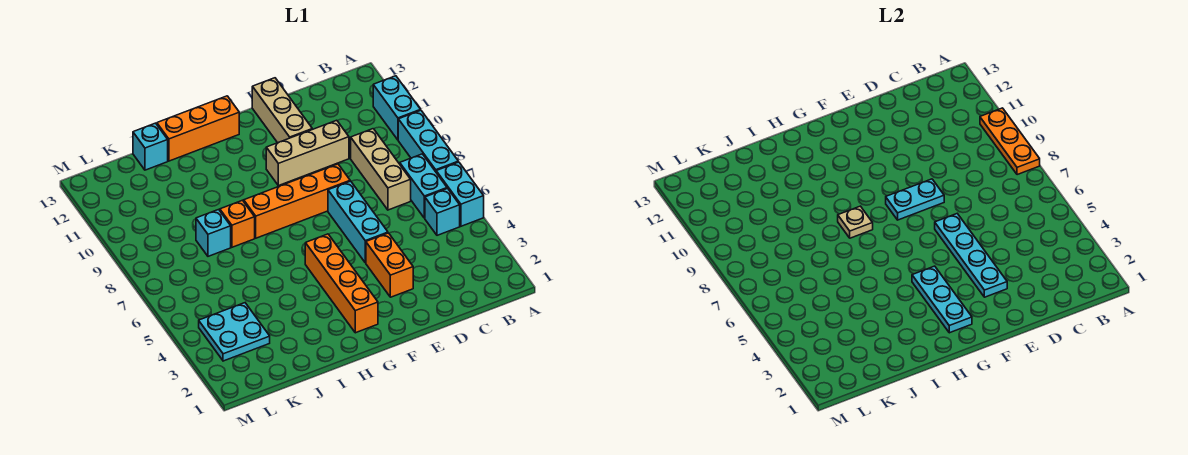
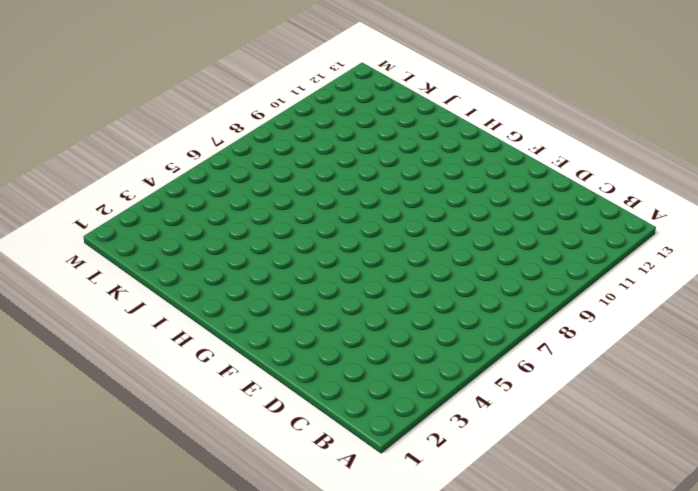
none -> cyan 1x2 brick [436,162,484,226]
none -> cyan 1x3 brick [398,110,458,172]
none -> cyan 1x2 brick [373,76,420,140]

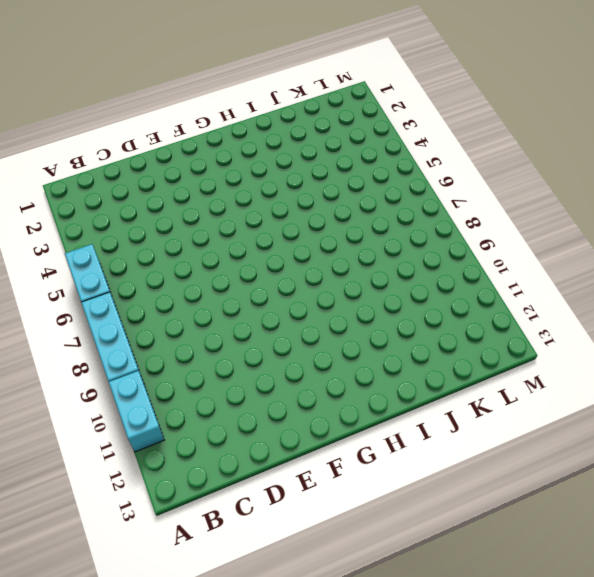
none -> cyan 1x1 brick [425,189,460,235]
none -> cyan 1x2 brick [400,154,447,218]
none -> tan 1x3 brick [351,129,411,210]

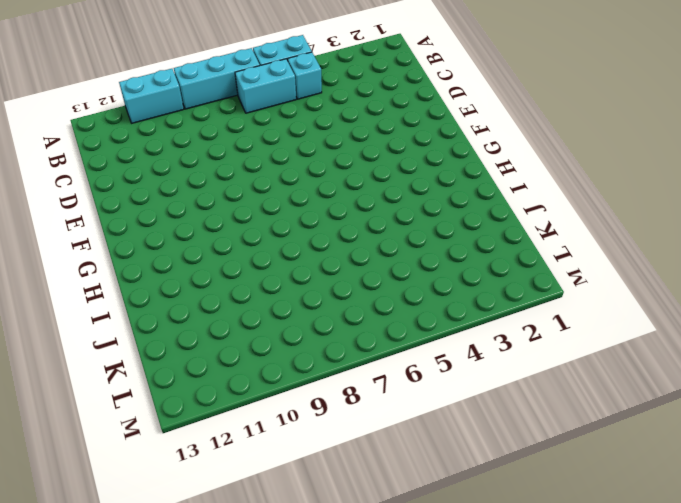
none -> tan 1x3 brick [351,129,411,210]
none -> tan 1x3 brick [266,120,349,186]
none -> orange 1x2 brick [366,233,413,297]

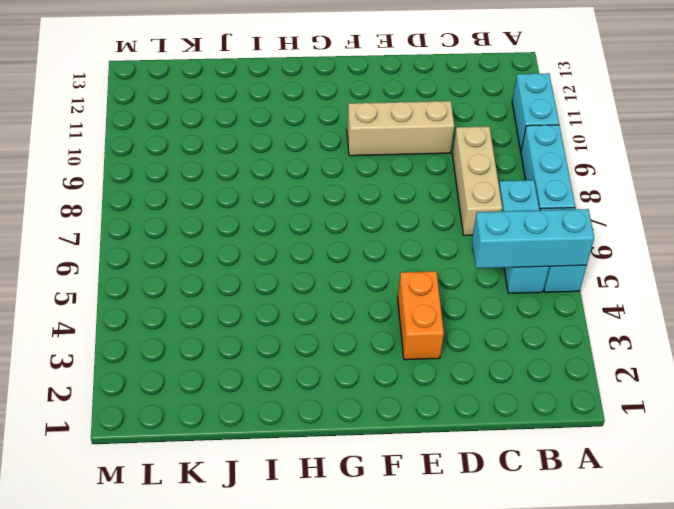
cyan 1x3 brick [472,209,594,268] -> cyan 1x3 brick turned to [328,181,388,263]
none -> orange 1x4 brick [244,164,350,238]
none -> tan 1x3 brick [252,78,312,143]
none -> orange 1x4 brick [305,234,378,333]

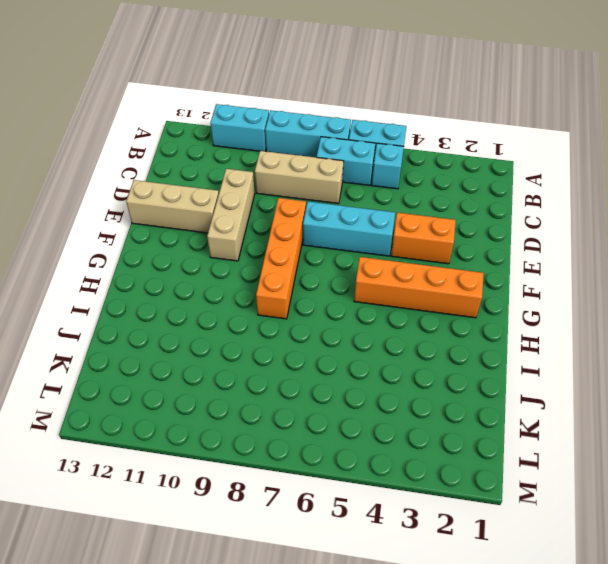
none -> orange 1x3 brick [157,96,239,161]
none -> orange 1x1 brick [220,200,255,247]
none -> cyan 1x1 brick [196,210,231,256]

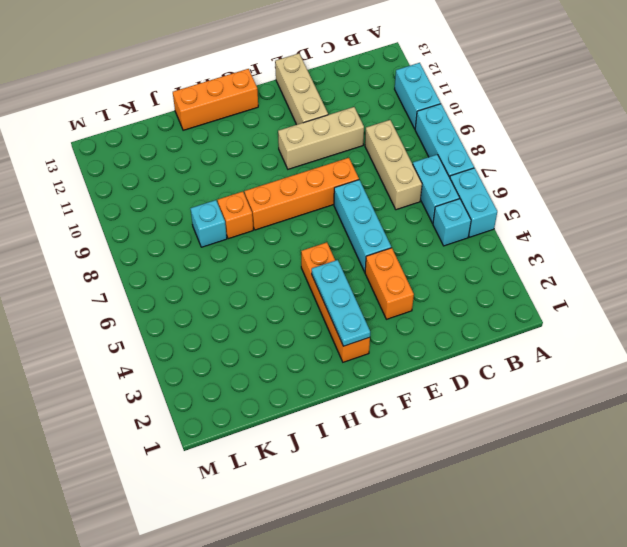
none -> cyan 1x1 brick [133,123,168,170]
none -> cyan 2x2 plate [199,303,270,361]
none -> orange 1x3 plate [980,108,1040,175]

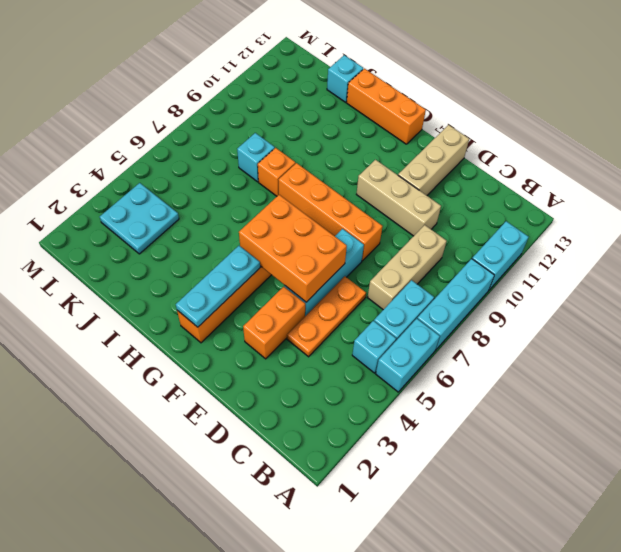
orange 1x3 plate [287,276,366,357] -> orange 1x3 plate moved to [980,108,1040,175]
orange 2x3 brick [239,195,347,302] -> cyan 1x4 plate [935,214,1007,297]
none -> cyan 1x2 plate [886,179,944,220]
none -> tan 1x1 plate [838,206,873,238]

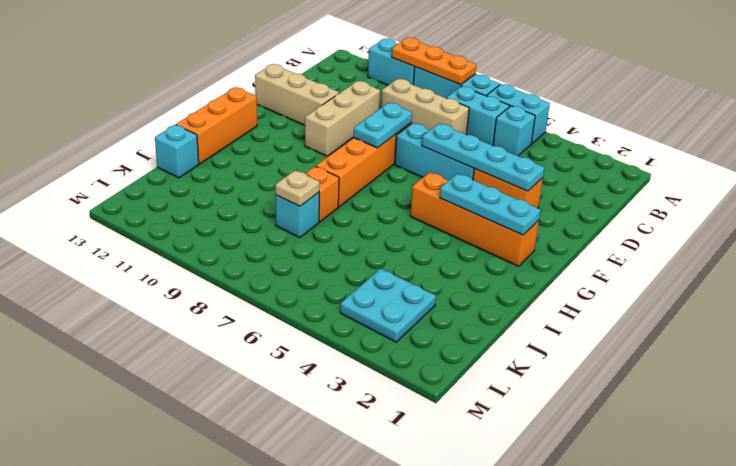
tan 1x1 plate [275,170,320,206] -> tan 1x1 plate moved to [838,206,873,238]

